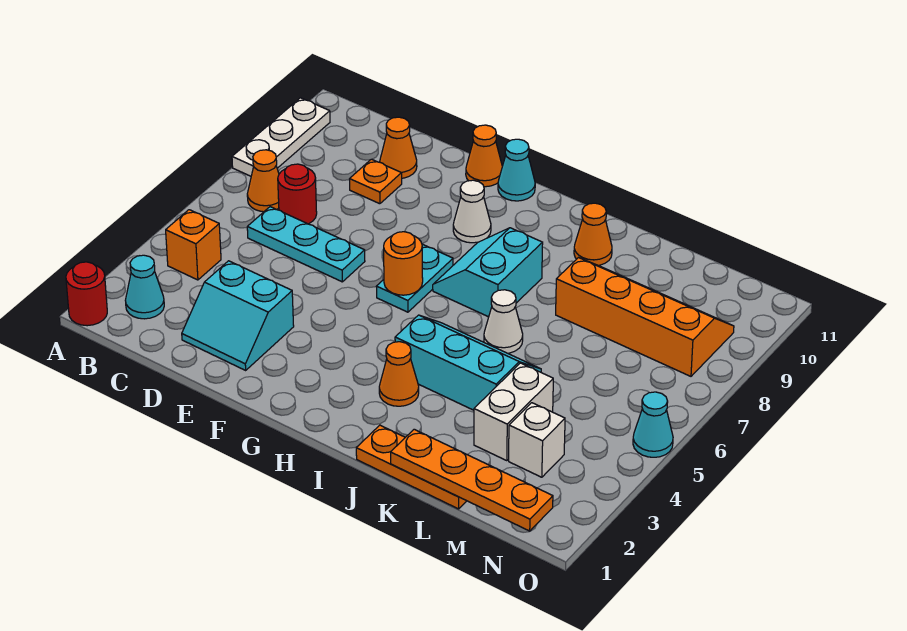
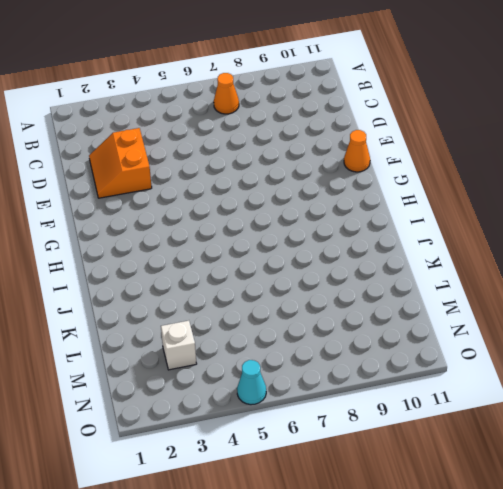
orange 2x2 slope [89,128,152,198] -> cyan 2x2 slope [182,261,294,370]
none -> red 1x1 round brick [66,262,107,326]
none -> white 1x3 plate [232,98,330,176]
none -> cyan 1x1 cone [125,255,164,319]

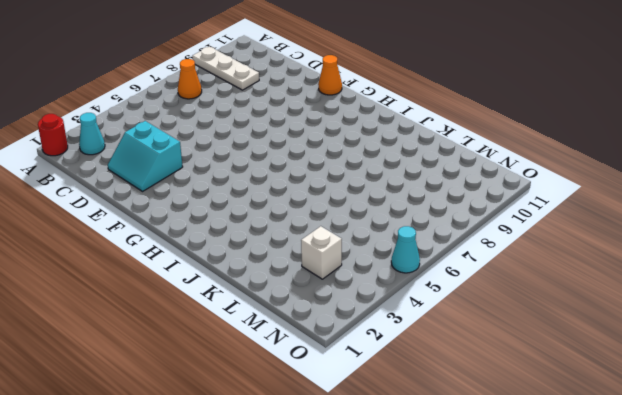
white 1x3 plate [193,46,259,90] -> white 1x3 plate turned to [232,98,330,176]
none -> orange 1x1 brick [166,210,221,280]
none -> cyan 1x3 plate [247,207,365,282]
none -> red 1x1 round brick [278,164,317,224]

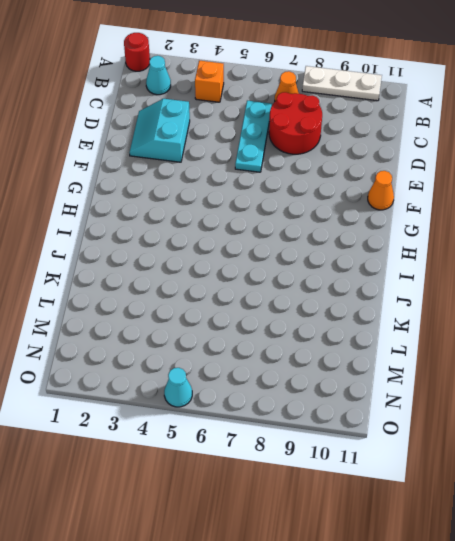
red 2x2 round brick [269,92,322,154] -> red 1x1 round brick [278,164,317,224]
none -> orange 1x1 plate [350,159,402,204]
none -> orange 1x1 cone [380,117,417,178]
none -> cyan 1x2 plate [376,244,453,312]

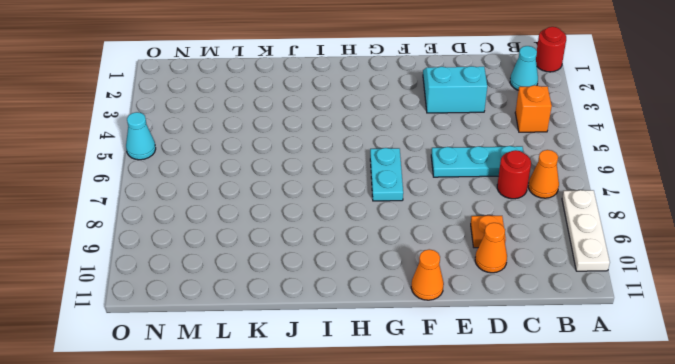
none -> white 1x1 cone [453,180,491,243]
none -> cyan 1x1 cone [498,139,535,201]
none -> cyan 2x2 slope [433,228,543,317]

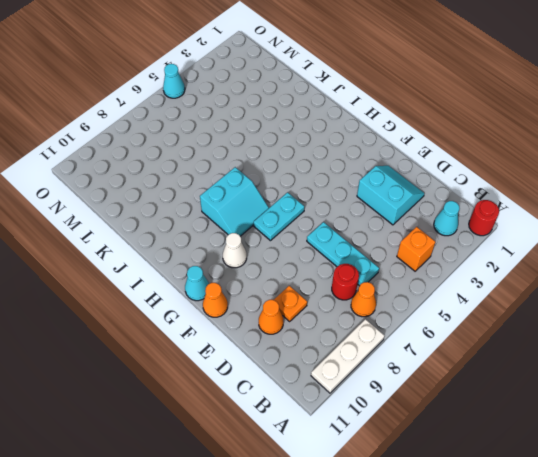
none -> orange 1x1 cone [379,342,419,406]
none -> cyan 2x3 slope [395,315,541,410]
none -> orange 1x3 plate [356,425,466,509]

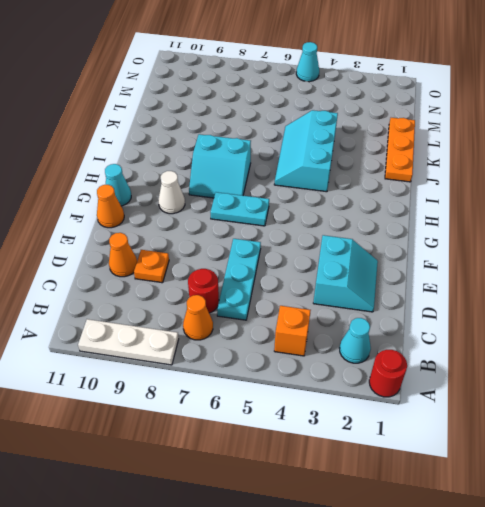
none -> orange 1x1 cone [379,342,419,406]
none -> white 1x1 cone [484,290,523,353]
none -> orange 1x1 cone [574,203,612,265]

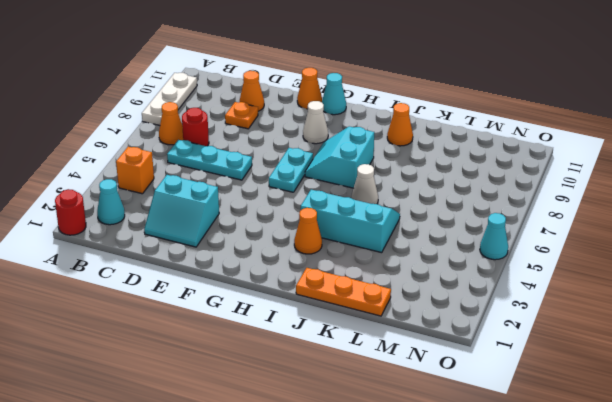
none -> orange 2x4 slope [556,258,734,376]
none -> white 1x2 brick [474,363,553,461]
none -> white 1x1 brick [509,403,565,477]

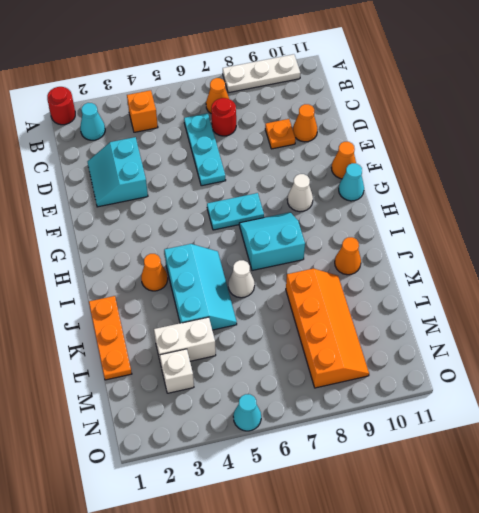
none -> orange 1x1 round brick [384,232,423,295]
none -> orange 1x4 plate [391,429,553,531]

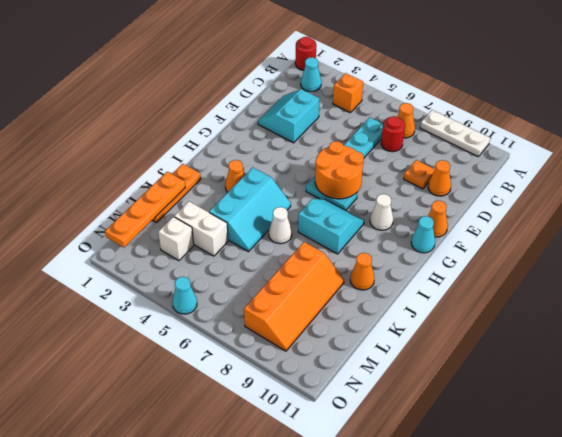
orange 2x2 round brick [315,141,364,199] -> orange 1x1 round brick [384,232,423,295]

